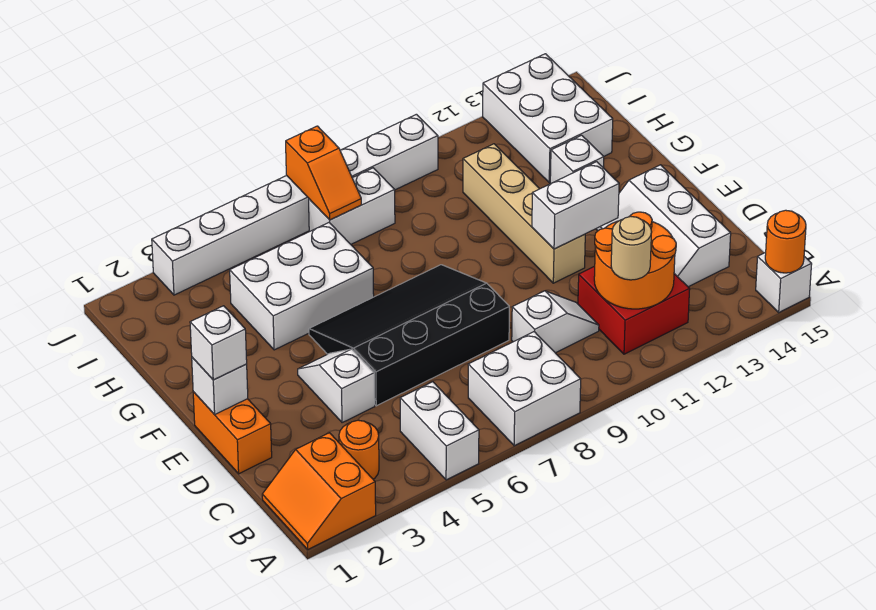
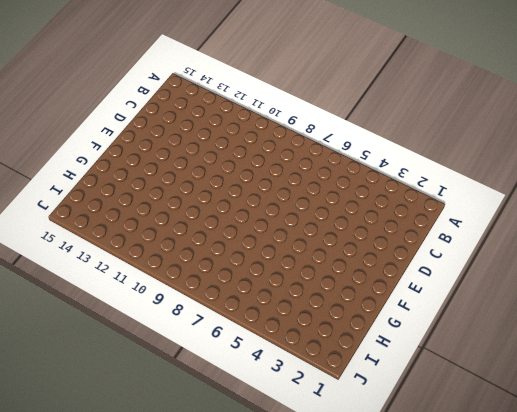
none -> orange 2x2 slope [262,433,376,549]
none -> white 1x2 brick [400,382,479,480]
none -> white 2x2 brick [468,332,581,446]

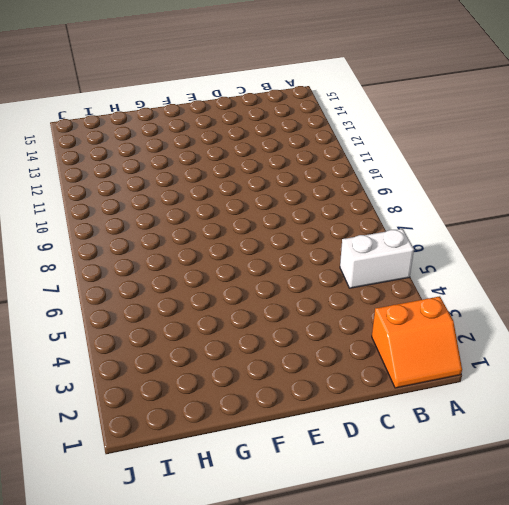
none -> white 2x2 brick [468,332,581,446]
none -> white 1x1 brick [756,252,812,312]
none -> orange 1x1 round brick [339,420,379,479]

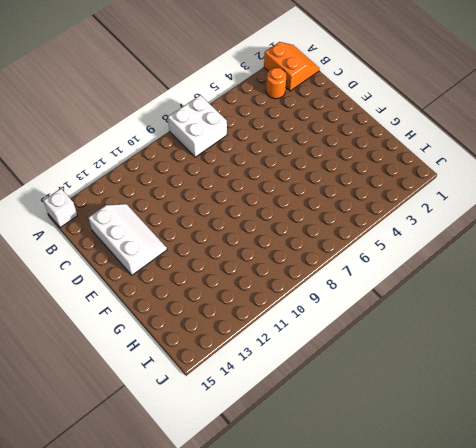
none -> white 1x2 brick [400,382,479,480]
none -> red 2x2 brick [578,266,690,354]
none -> white 1x2 slope [512,291,599,353]

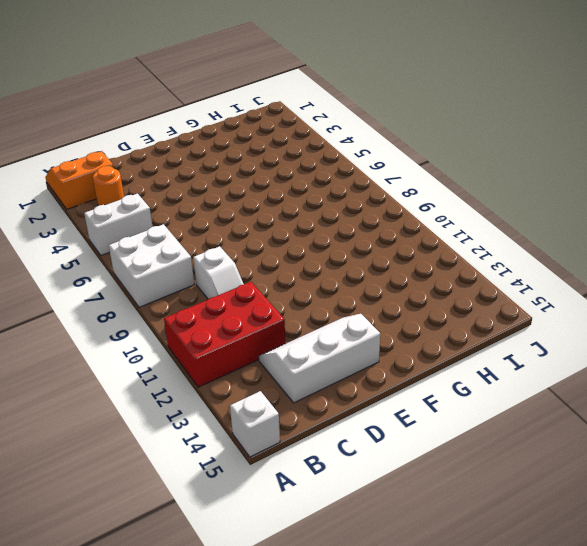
red 2x3 brick [164,282,285,387] -> red 2x2 brick [578,266,690,354]
none -> orange 1x2 brick [193,392,272,474]
none -> white 1x2 slope [298,349,375,423]
none -> black 3x4 slope [309,265,509,406]

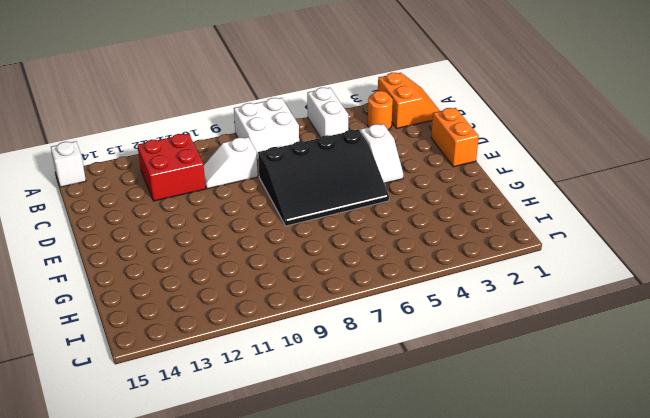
none -> white 2x3 slope [596,165,731,287]
none -> tan 1x4 brick [463,144,585,283]
none -> white 2x3 brick [230,223,374,350]

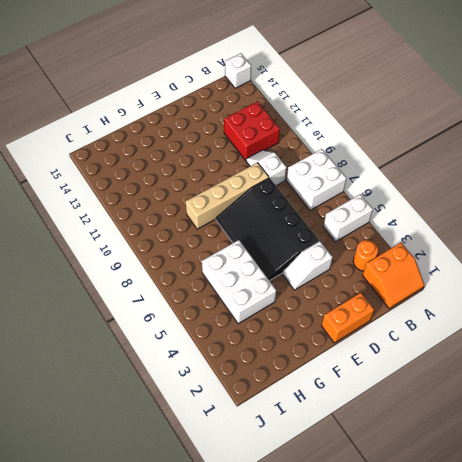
tan 1x4 brick [186,163,269,229] -> tan 1x4 brick moved to [463,144,585,283]
none -> white 2x3 slope [596,165,731,287]
none -> white 1x1 brick [550,135,604,184]
none -> white 2x3 brick [483,54,613,183]

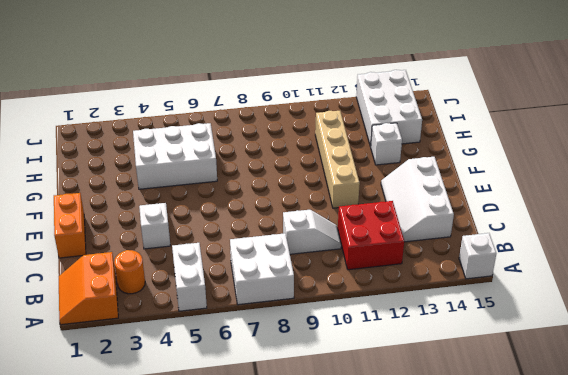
none -> black 3x4 slope [309,265,509,406]
none -> white 1x2 brick [309,168,395,244]
none -> white 1x8 brick [152,114,438,295]

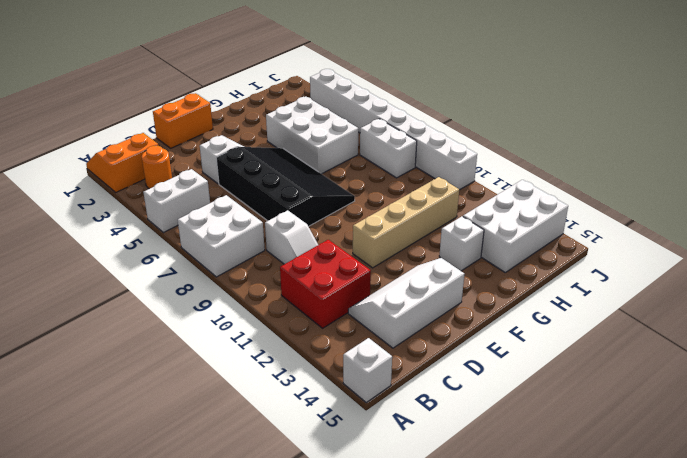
none -> orange 1x1 round brick [765,210,806,273]
none -> orange 2x2 round brick [594,212,676,309]
none -> white 1x1 brick [192,357,248,415]

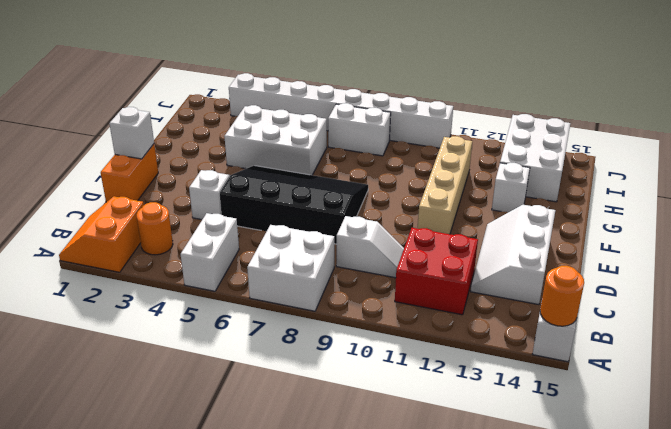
none -> orange 2x2 round brick [594,212,676,309]
none -> white 1x2 brick [532,162,619,249]
none -> orange 1x2 slope [286,126,361,220]

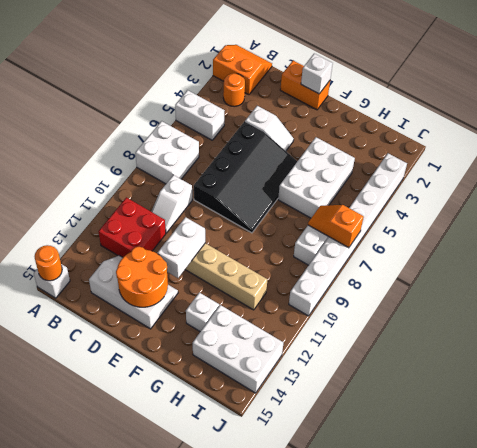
orange 2x2 round brick [116,247,168,307] -> orange 2x2 round brick moved to [594,212,676,309]
none -> tan 1x1 round brick [611,217,652,280]
none -> white 1x1 brick [190,306,247,380]

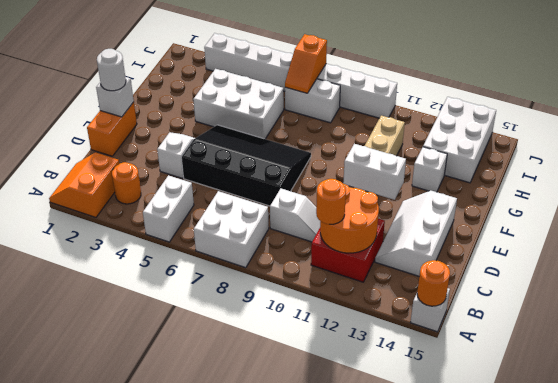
orange 1x1 round brick [316,179,346,224] -> tan 1x1 round brick [611,217,652,280]
white 1x1 round brick [97,49,126,91] -> white 1x1 brick [190,306,247,380]

